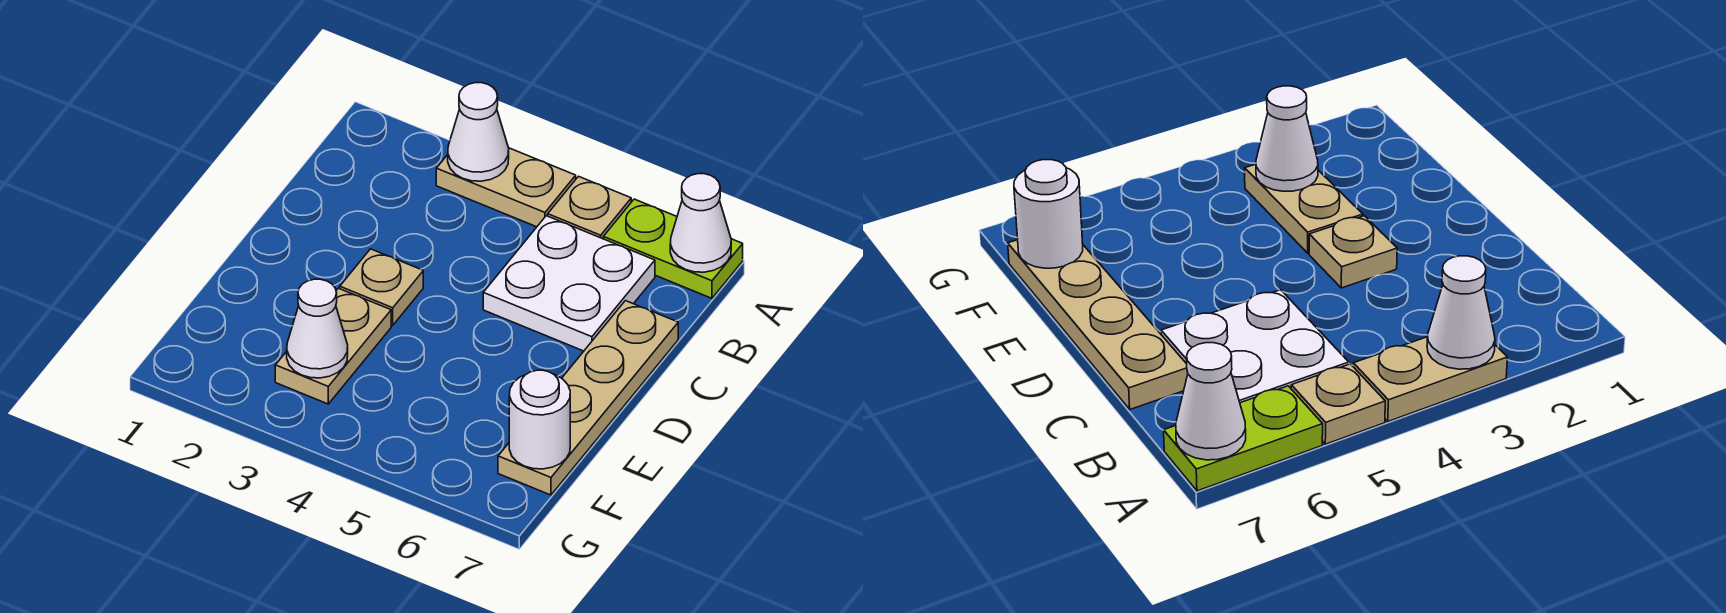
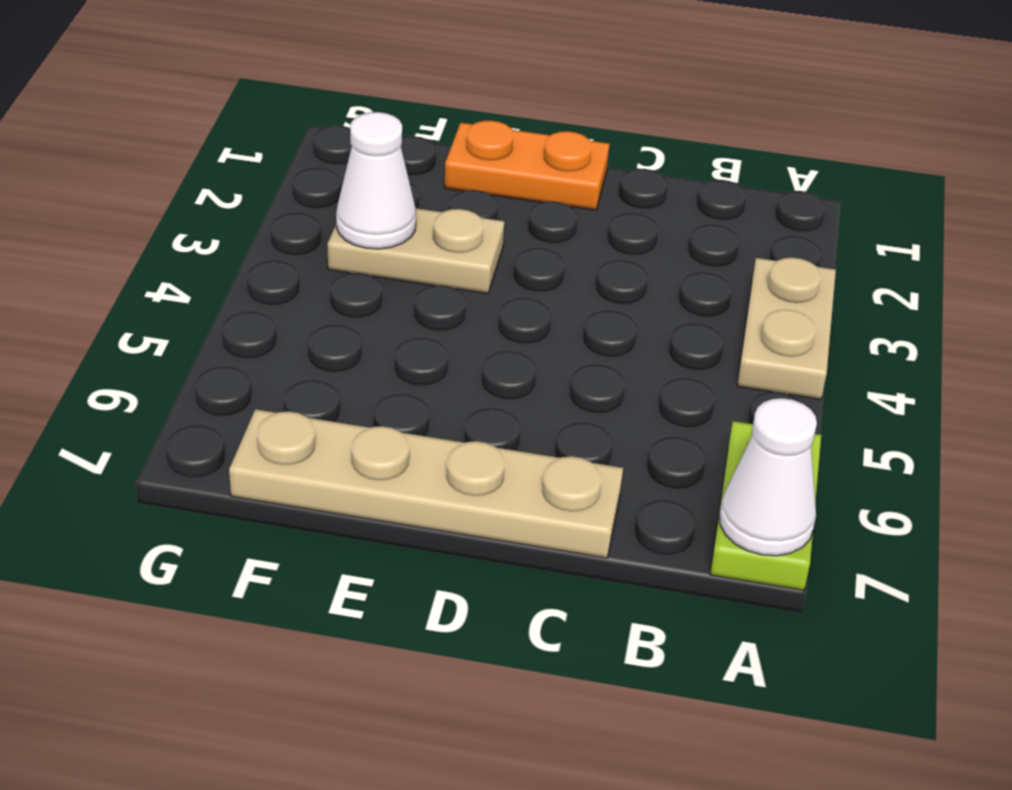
orange 1x2 plate [444,120,609,210] -> none
none -> tan 1x1 plate [548,176,631,239]
none -> white 2x2 plate [483,216,655,351]

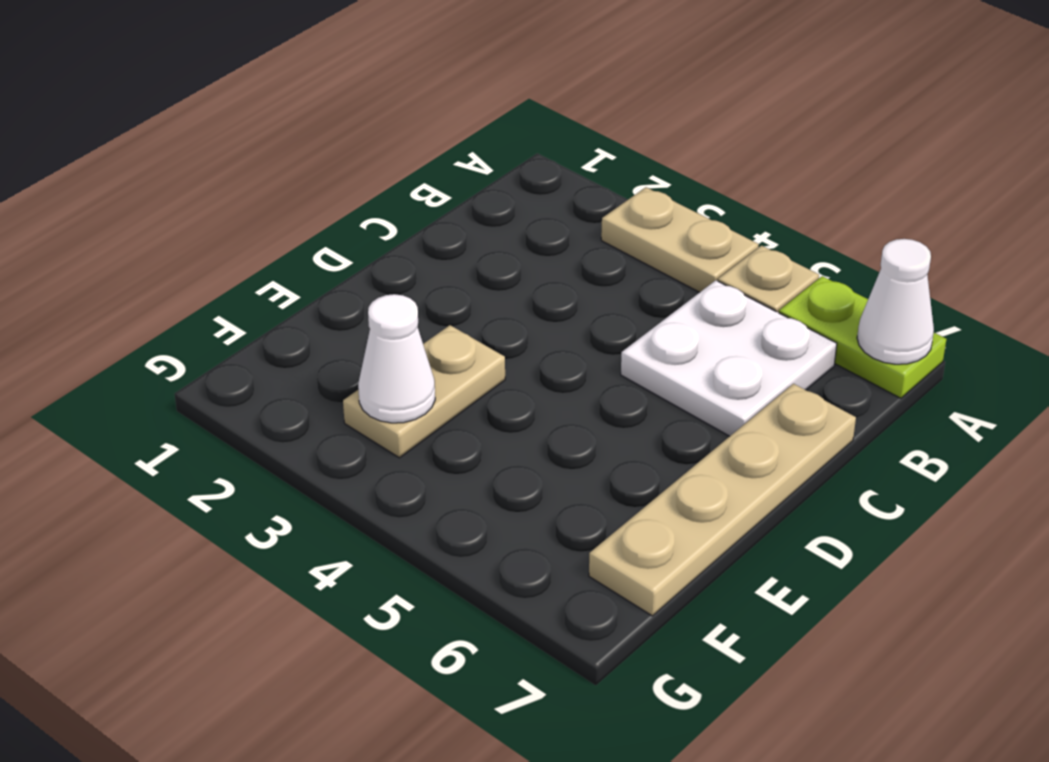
none -> tan 1x1 plate [340,249,423,325]
none -> white 1x1 cone [448,83,509,181]

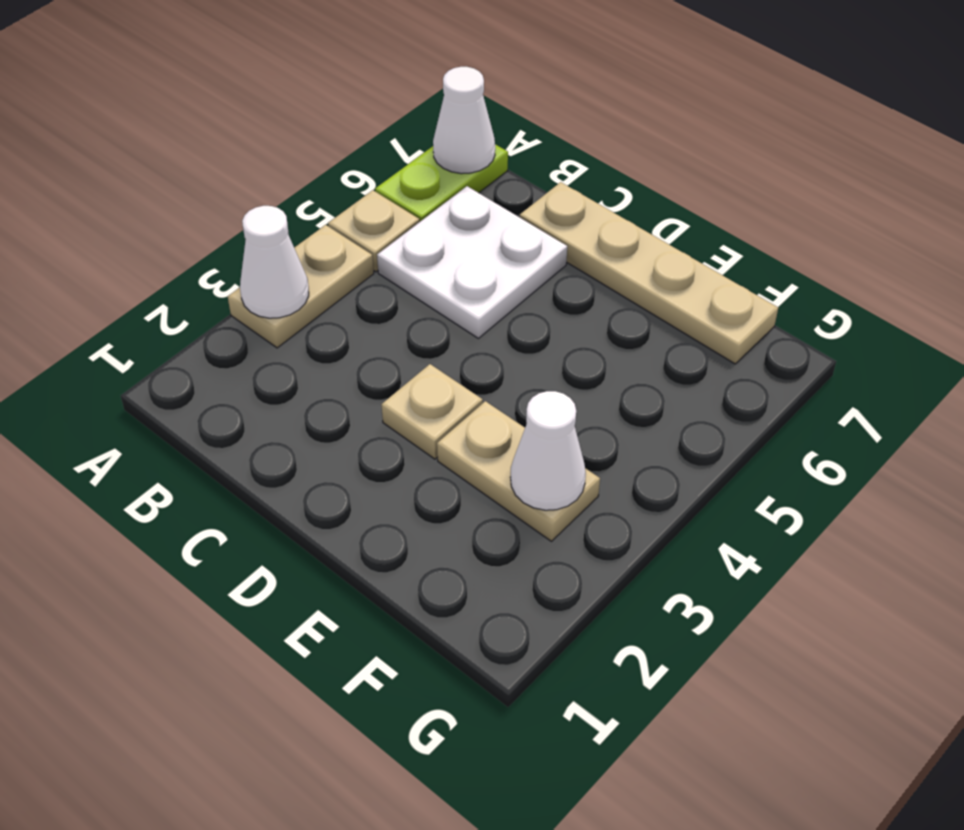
none -> white 1x1 round brick [509,370,570,469]

